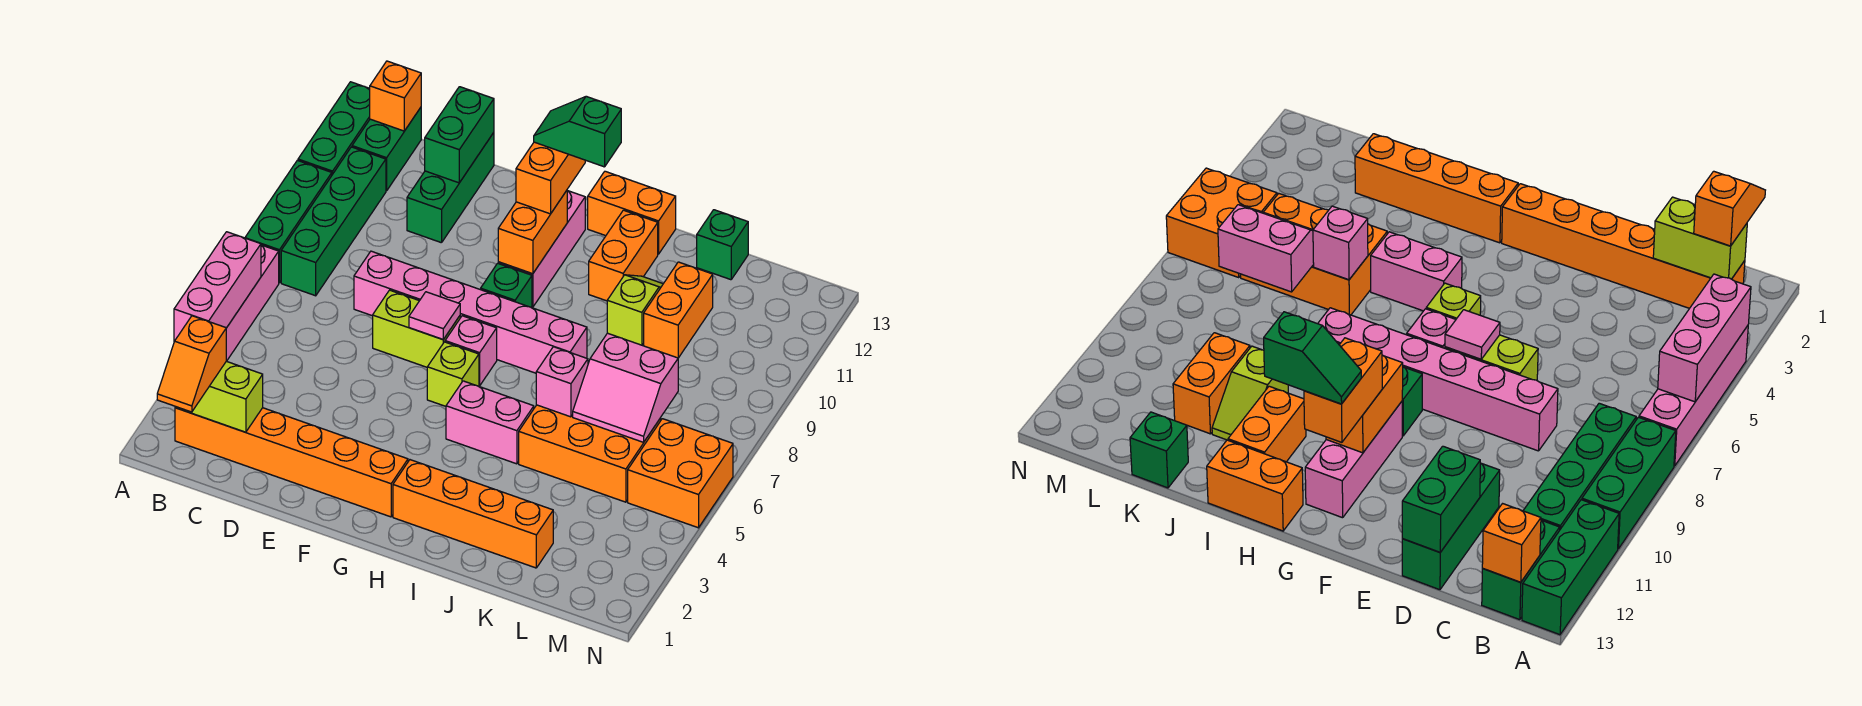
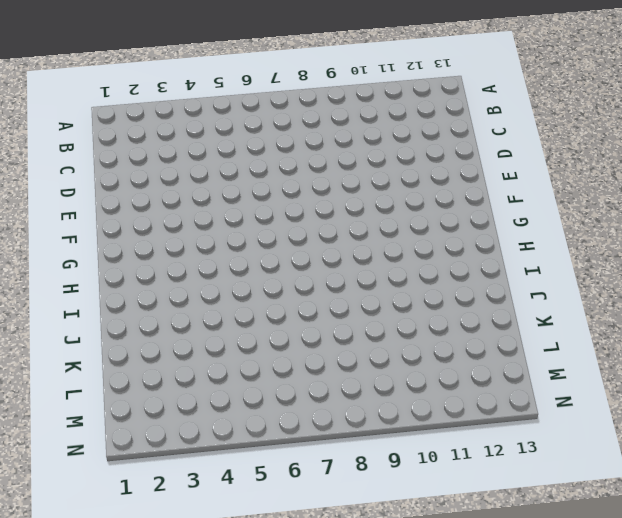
none -> pink 1x4 brick [226,245,279,361]
none -> green 1x3 brick [245,160,332,283]
none -> green 1x3 brick [298,82,370,175]
none -> orange 1x6 brick [175,408,408,517]

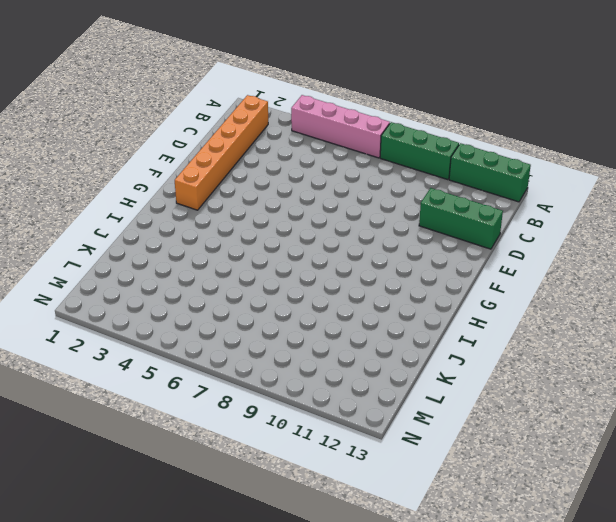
none -> green 1x4 brick [281,147,386,296]
none -> green 1x2 brick [352,108,421,191]
none -> pink 1x6 brick [354,251,587,373]
none -> lime 1x2 brick [373,290,460,367]

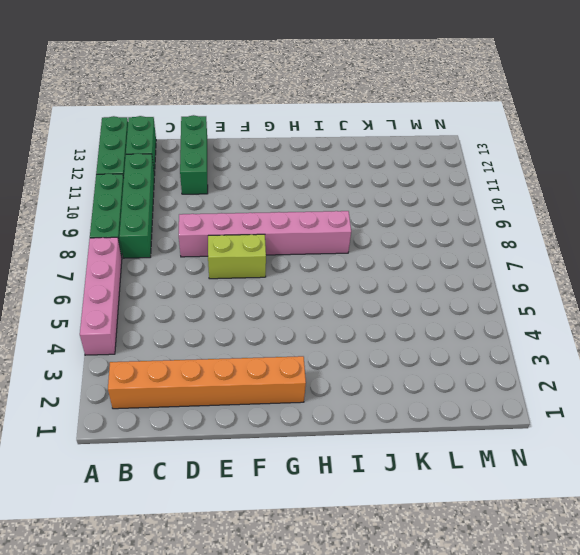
none -> lime 1x1 brick [427,342,479,406]
none -> pink 1x1 brick [445,316,497,386]
none -> green 1x1 brick [481,263,532,308]
none -> pink 1x3 brick [498,191,585,307]

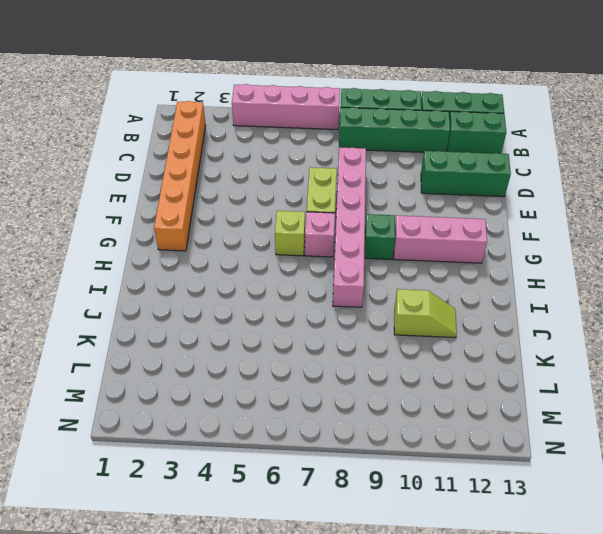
none -> orange 1x4 brick [393,460,553,568]
none -> pink 1x2 brick [446,381,534,464]
none -> orange 1x2 brick [588,171,676,254]
none -> orange 1x2 brick [589,210,658,301]

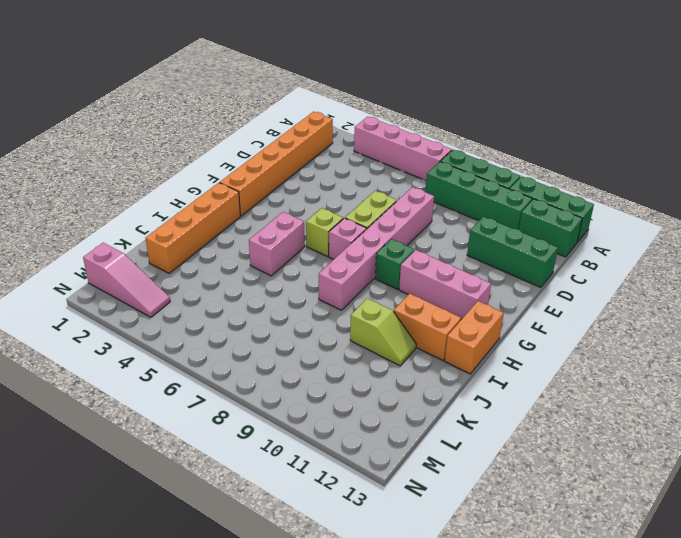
pink 1x3 slope [83,243,170,317] -> none
none -> orange 2x3 brick [519,405,661,502]
none -> orange 1x2 brick [644,262,713,358]
none -> green 1x1 brick [697,210,748,280]
none -> orange 2x2 brick [628,419,733,528]

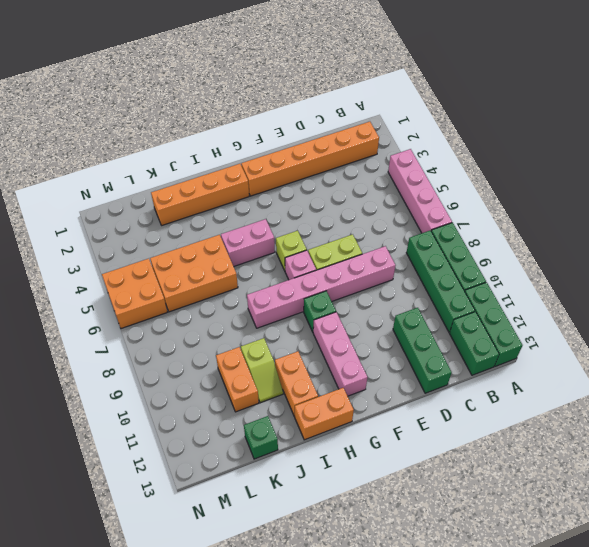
none -> pink 1x3 brick [174,232,261,341]
none -> lime 1x2 brick [175,361,263,432]
none -> orange 1x1 brick [370,61,421,131]
none -> green 1x2 brick [425,87,494,183]

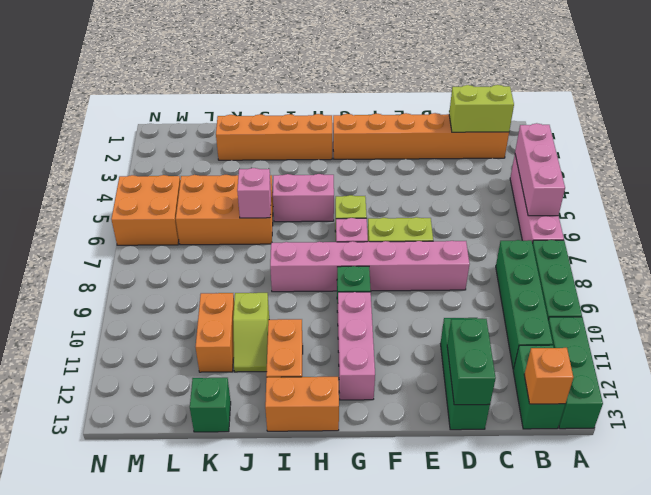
none -> pink 1x1 tile [409,292,460,339]
none -> orange 1x2 brick [498,191,567,274]
none -> pink 2x2 slope [573,333,678,442]
none -> orange 1x2 slope [157,316,226,412]

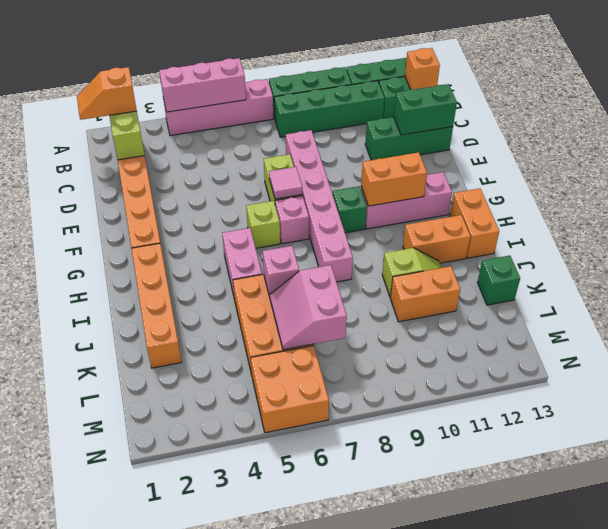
none -> orange 1x2 brick [516,142,585,214]
none -> green 1x2 slope [534,96,621,167]

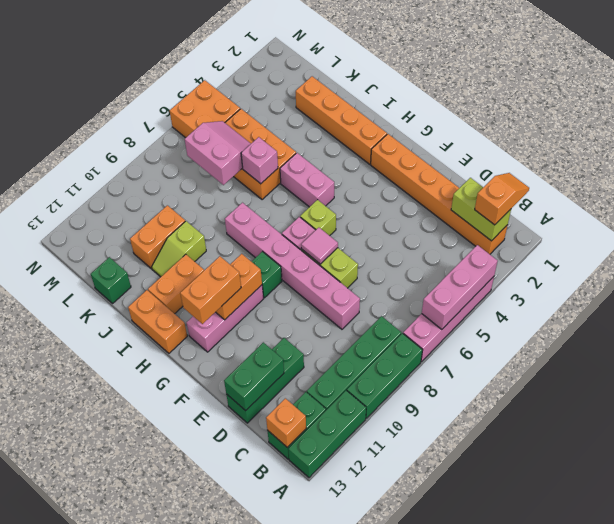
none -> green 1x2 slope [534,96,621,167]

